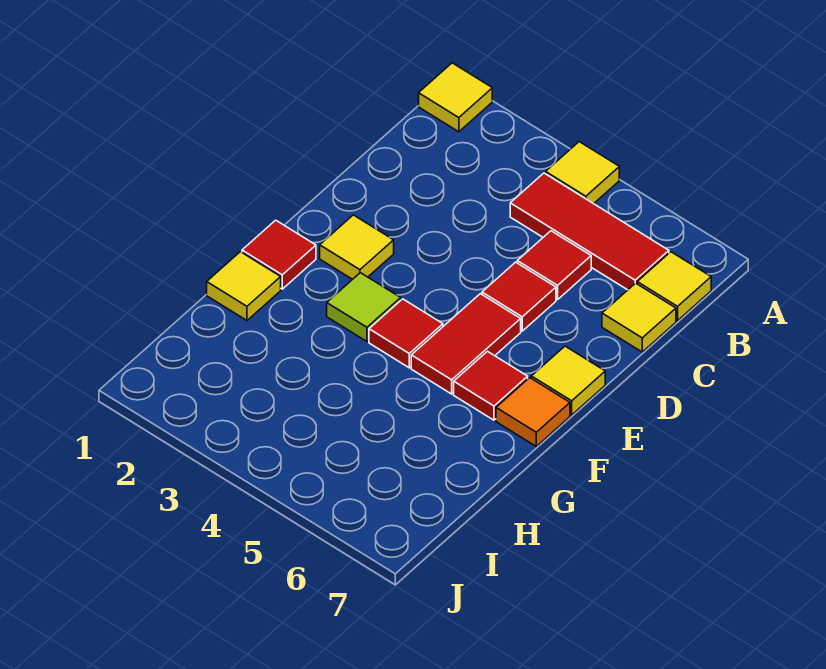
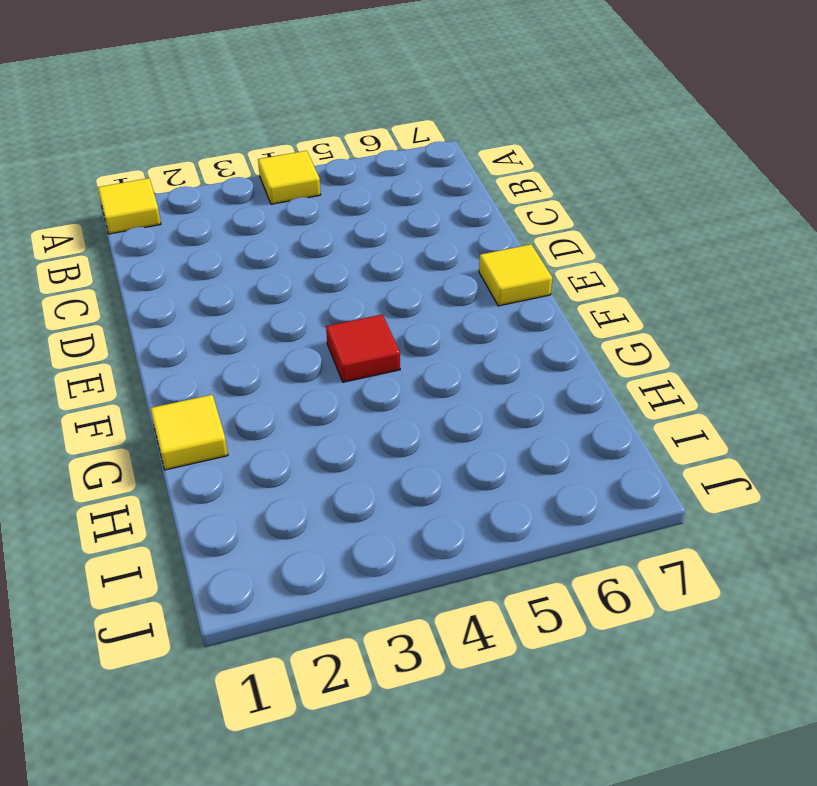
none -> red 1x3 tile [510,173,669,290]
none -> yellow 1x1 tile [637,252,711,321]
none -> red 1x1 tile [517,231,591,300]

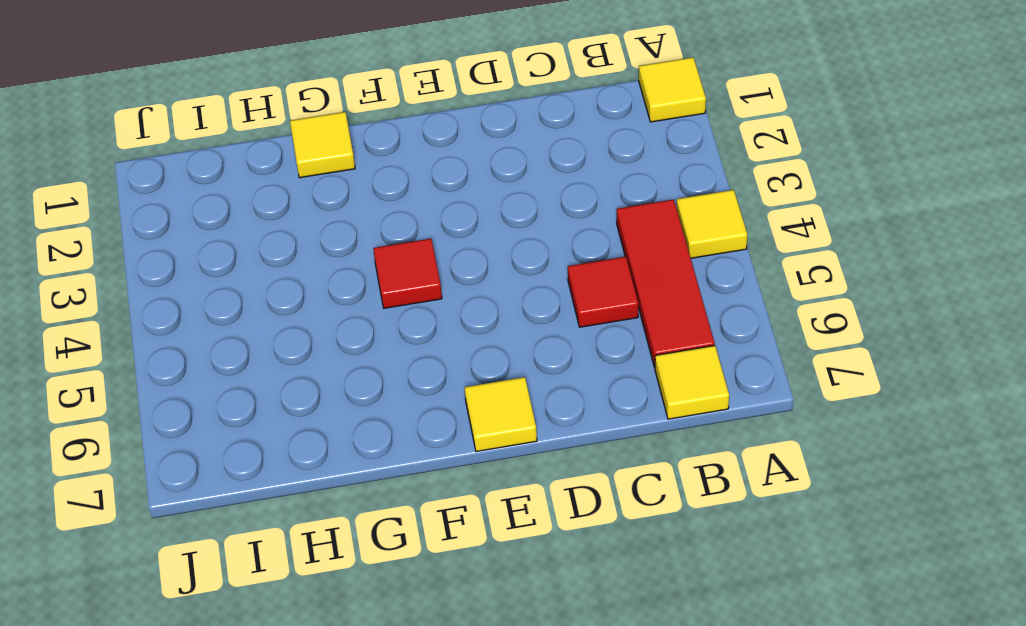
none -> yellow 1x1 tile [602,283,676,352]
none -> red 1x1 tile [482,262,556,331]
none -> yellow 1x1 tile [320,215,394,279]

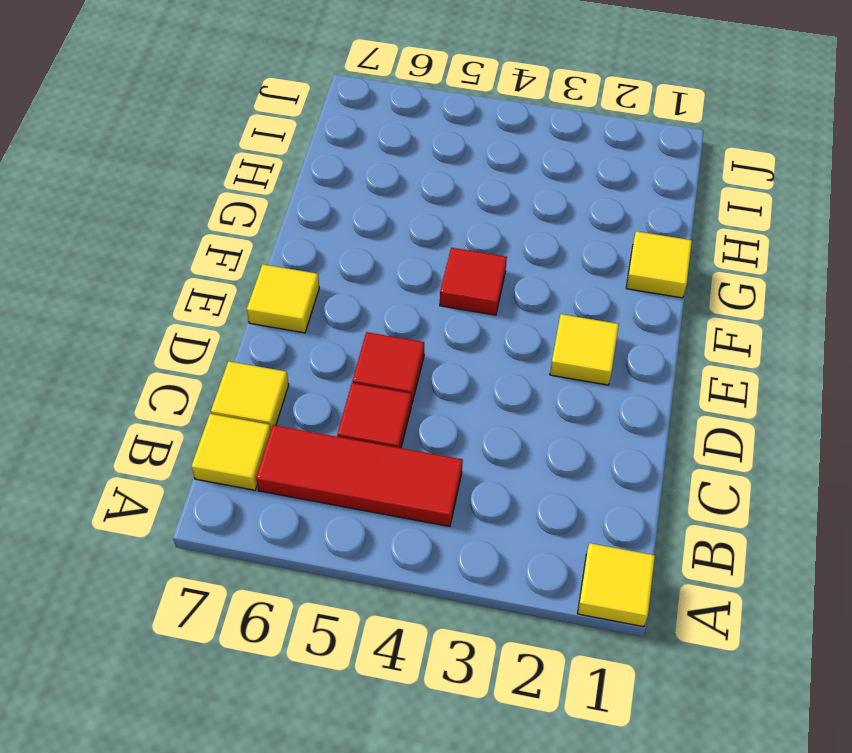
none -> yellow 1x1 tile [546,142,619,204]
none -> red 1x2 tile [411,294,521,394]
none -> red 1x1 tile [242,220,316,289]

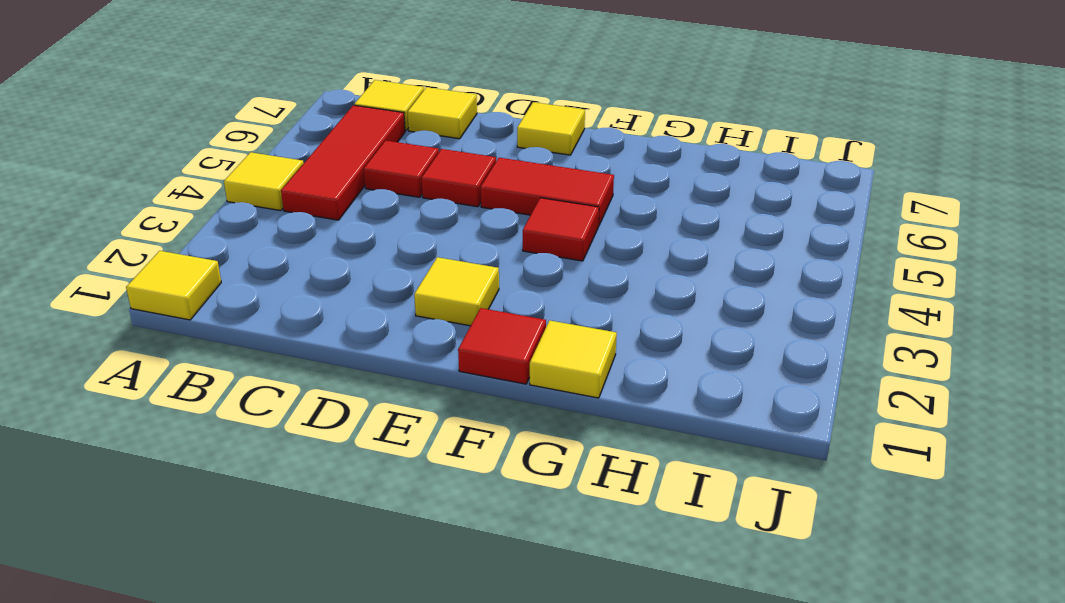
none -> lime 1x1 tile [327,273,401,341]
none -> red 1x1 tile [454,351,528,420]
none -> orange 1x1 tile [496,378,570,446]

